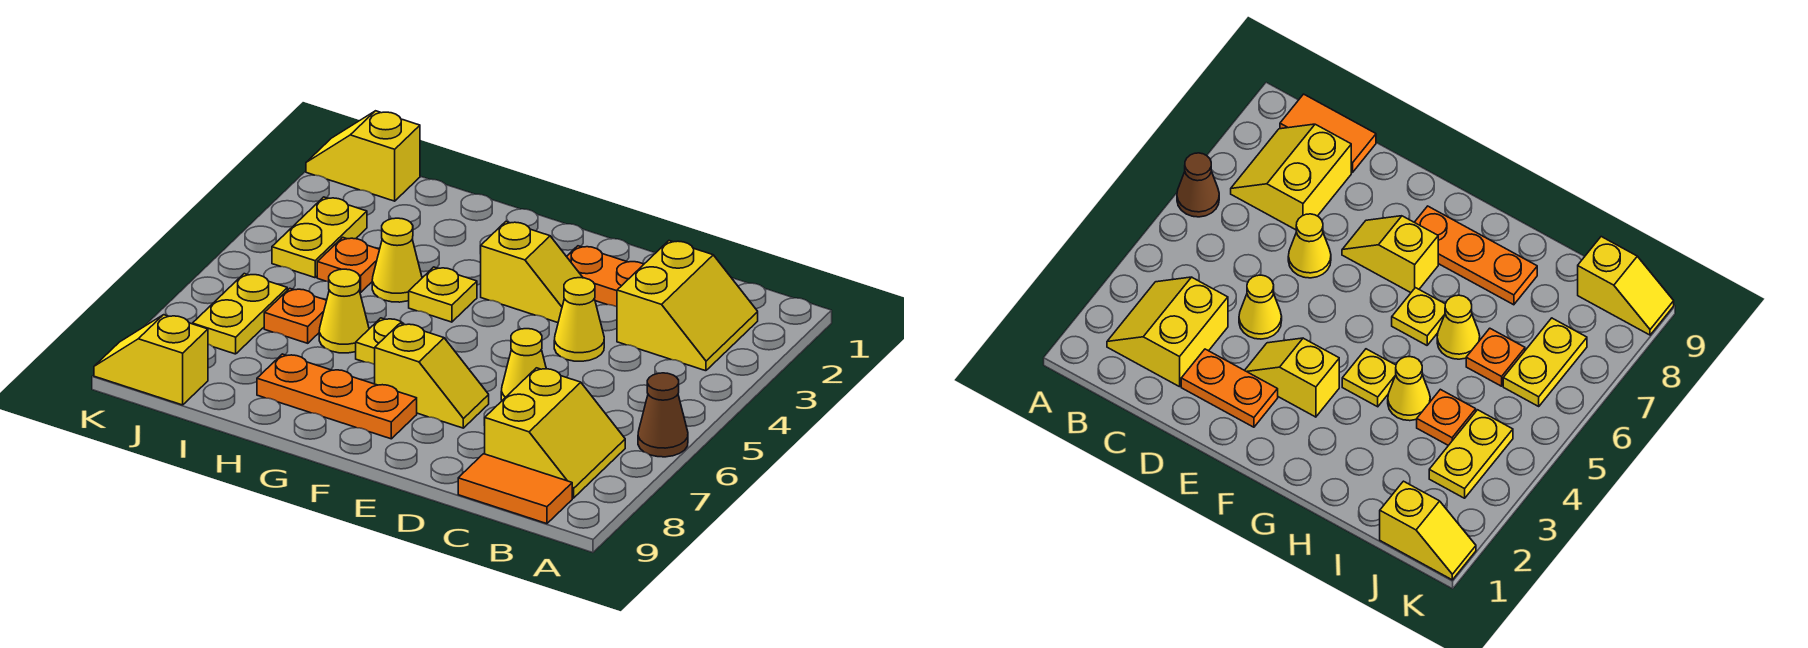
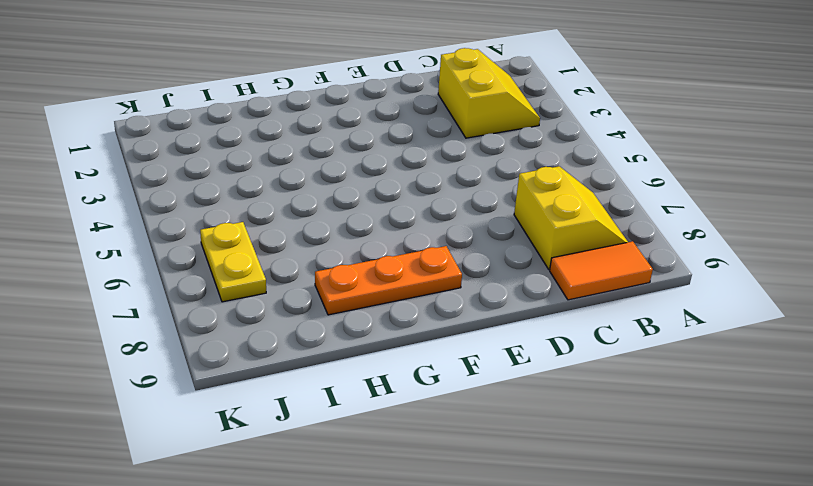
none -> brown 1x1 cone [638,373,688,457]
none -> orange 1x2 plate [566,246,644,307]
none -> yellow 1x1 cone [554,278,604,361]

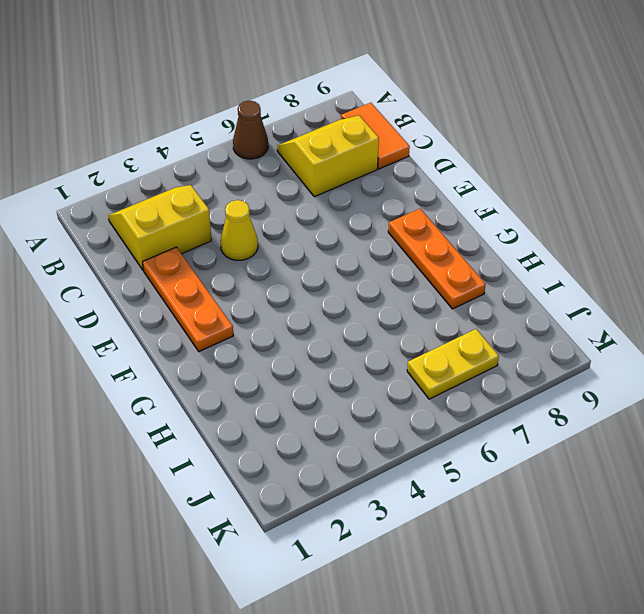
orange 1x3 plate [143,247,233,352] -> orange 1x2 plate [566,246,644,307]
none -> yellow 1x1 cone [501,329,546,400]
none -> yellow 1x2 slope [481,221,583,323]
none -> yellow 1x2 slope [375,323,489,428]

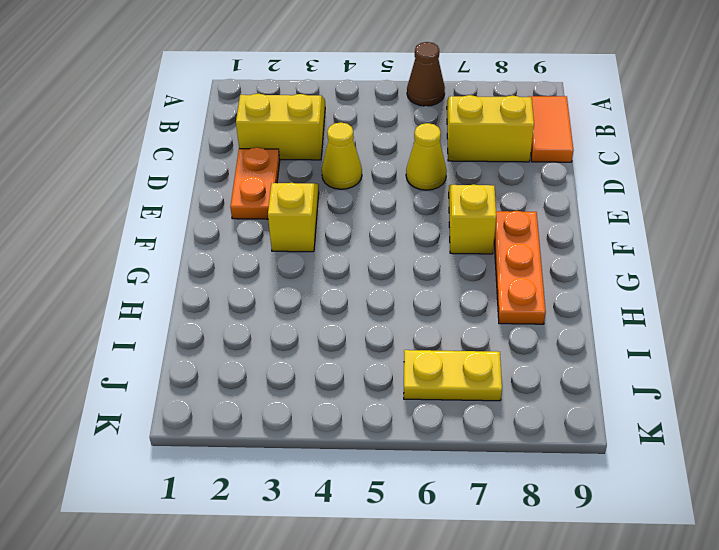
none -> yellow 1x1 plate [409,267,477,322]
none -> yellow 1x1 plate [356,318,403,365]
none -> yellow 1x1 cone [372,218,422,302]

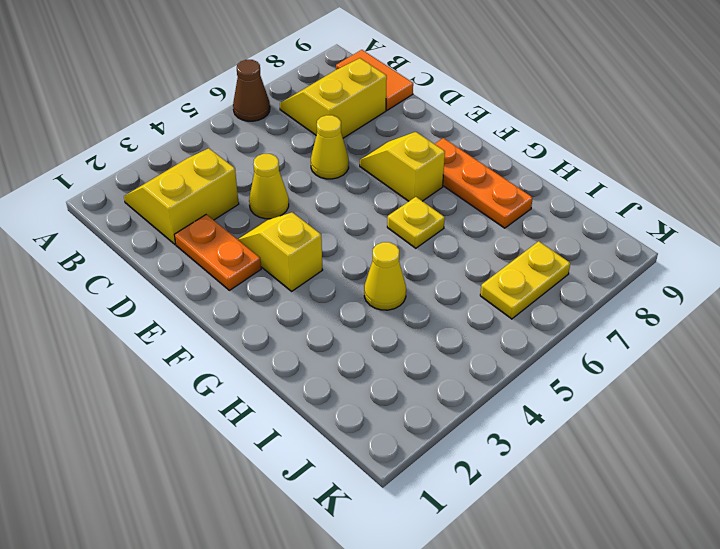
none -> yellow 1x1 plate [409,267,477,322]
none -> yellow 1x1 cone [319,269,369,353]
none -> orange 1x1 plate [317,237,380,292]

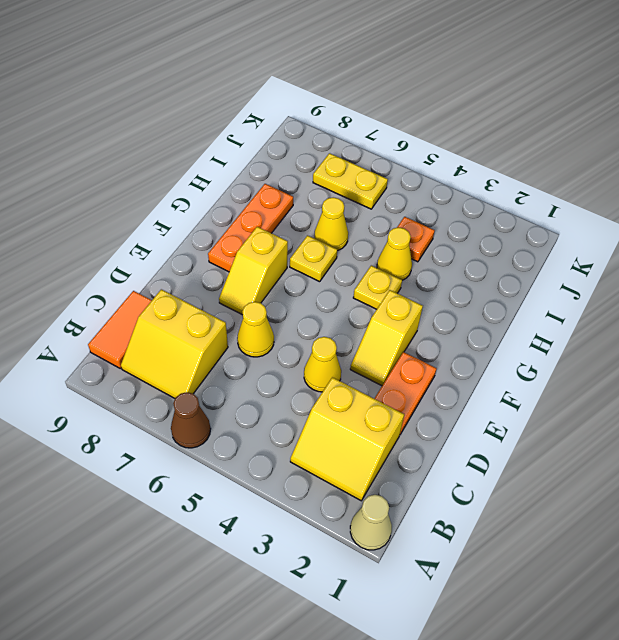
tan 1x1 cone [350,495,392,550] -> none
none -> orange 1x1 plate [264,288,327,343]
none -> yellow 1x2 slope [306,111,420,201]
none -> yellow 1x2 plate [272,197,367,278]

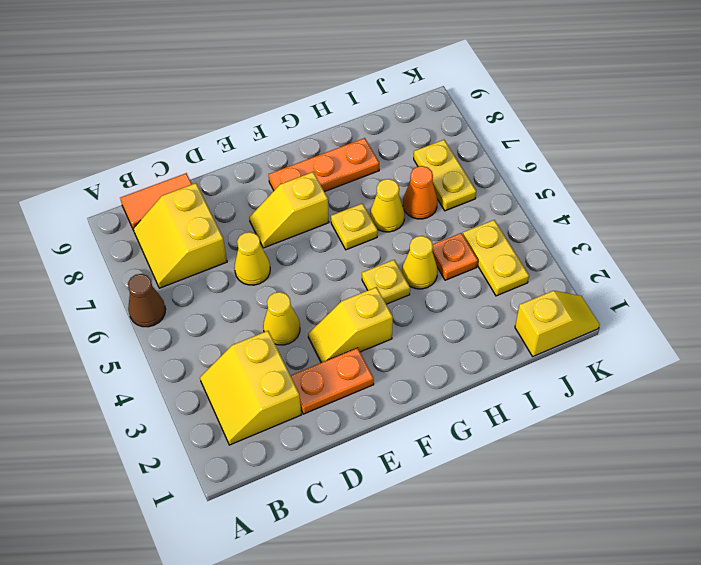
orange 1x1 cone [403,166,437,219] -> orange 1x1 plate [264,288,327,343]
none -> yellow 1x2 slope [94,315,208,405]

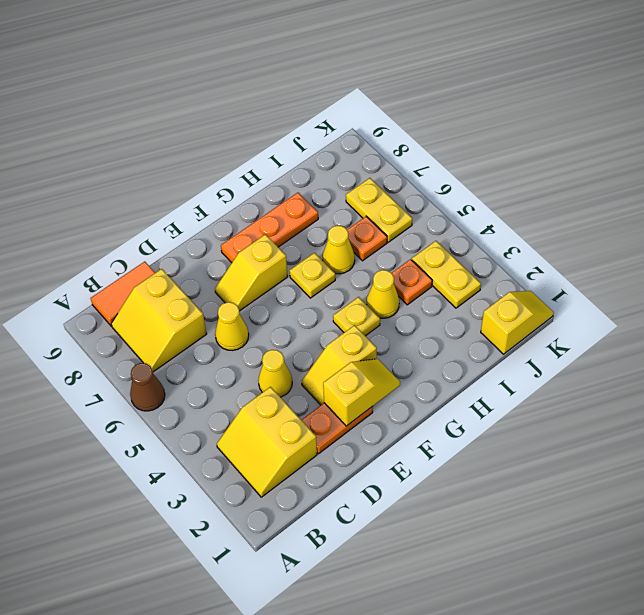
yellow 1x2 slope [323,359,400,426] -> yellow 1x2 slope moved to [94,315,208,405]

